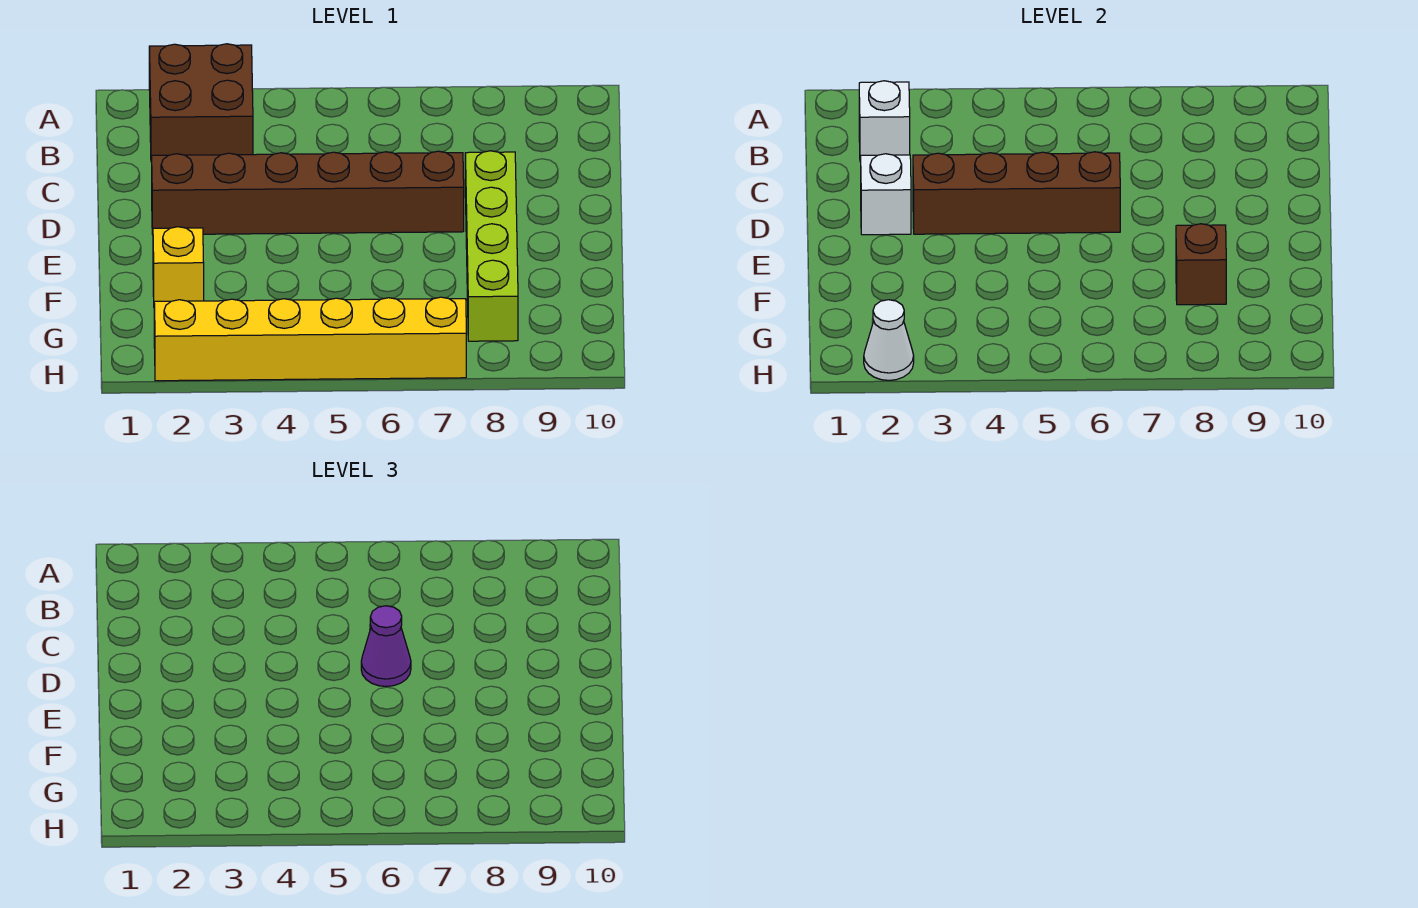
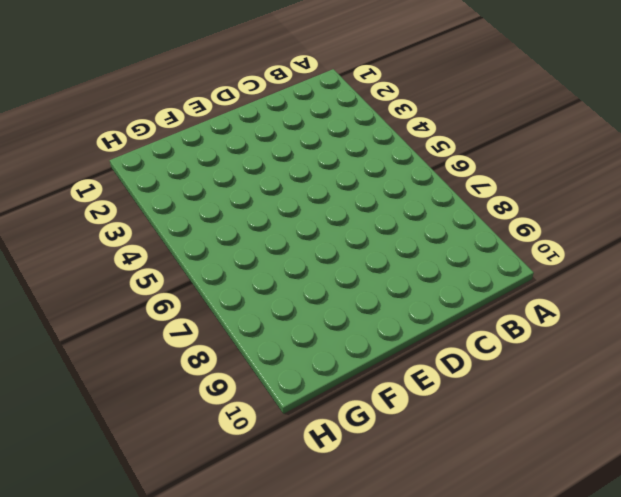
none -> brown 2x2 brick [149,44,253,162]
none -> brown 1x6 brick [152,151,464,234]

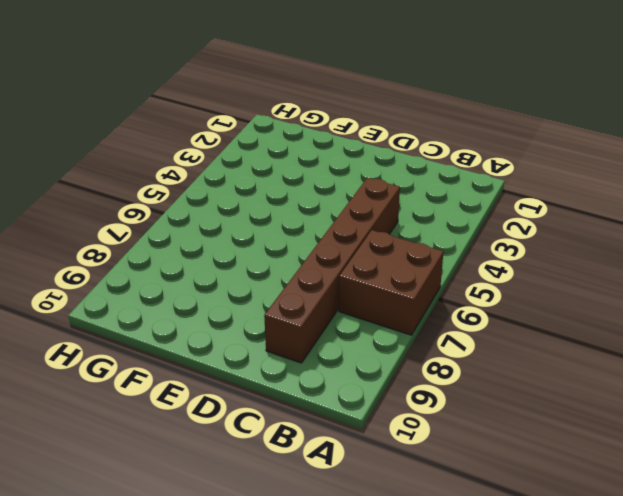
brown 2x2 brick [339,230,443,335] -> brown 2x2 brick moved to [149,44,253,162]
brown 1x6 brick [264,178,400,363] -> brown 1x6 brick moved to [152,151,464,234]
none -> lime 1x4 brick [465,151,518,341]
none -> yellow 1x1 brick [153,227,204,302]

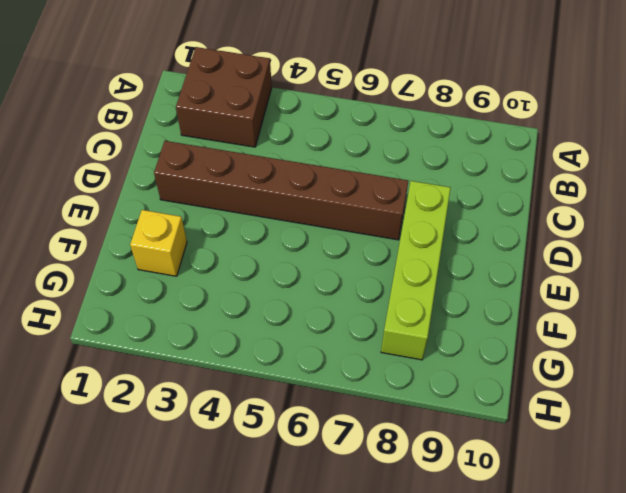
none -> yellow 1x6 brick [154,297,466,381]
none -> white 1x1 brick [859,81,910,162]

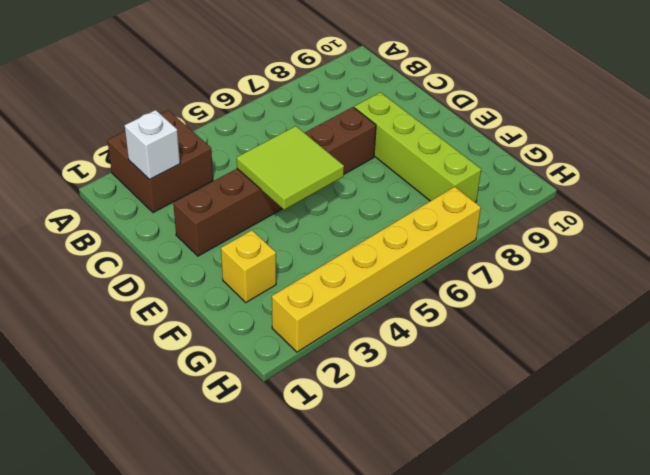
lime 2x2 tile [237,126,344,210] -> brown 1x4 brick [913,152,1120,234]
none -> white 1x1 brick [861,154,911,235]
none -> brown 1x1 brick [1176,224,1226,305]

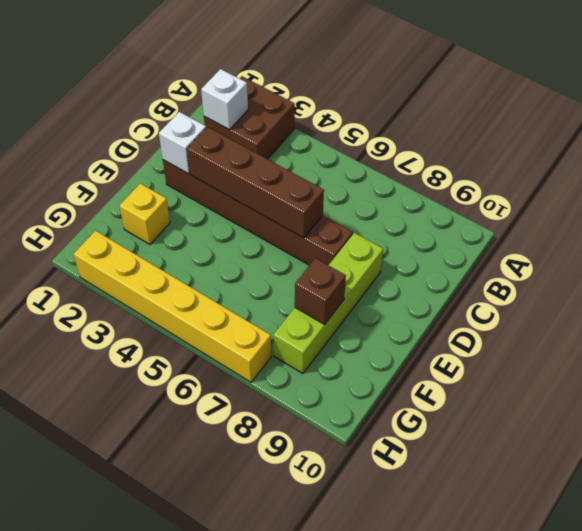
none -> white 1x1 cone [864,300,914,380]
none -> purple 1x1 cone [361,606,411,687]

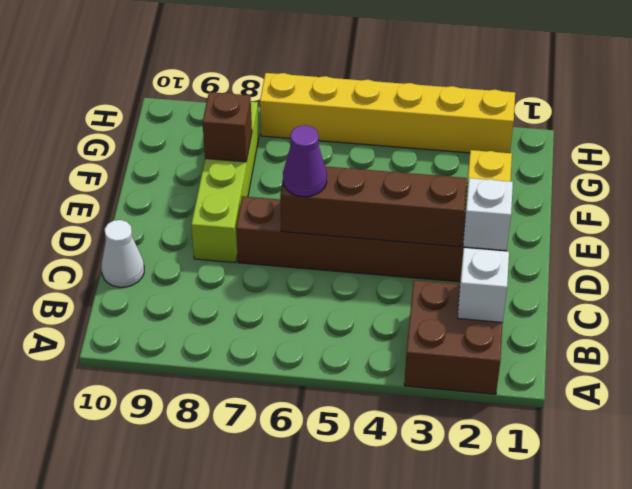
white 1x1 cone [101,220,144,287] -> white 1x1 cone moved to [864,300,914,380]

